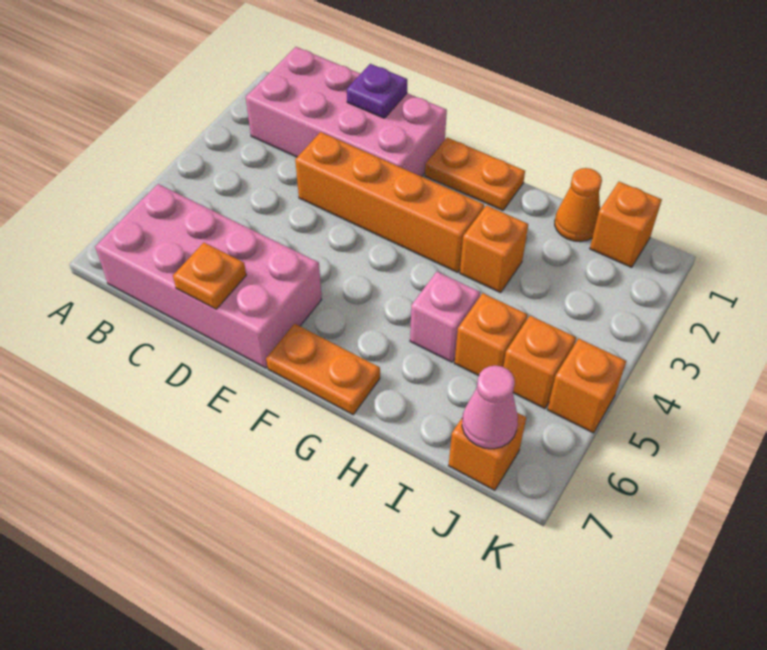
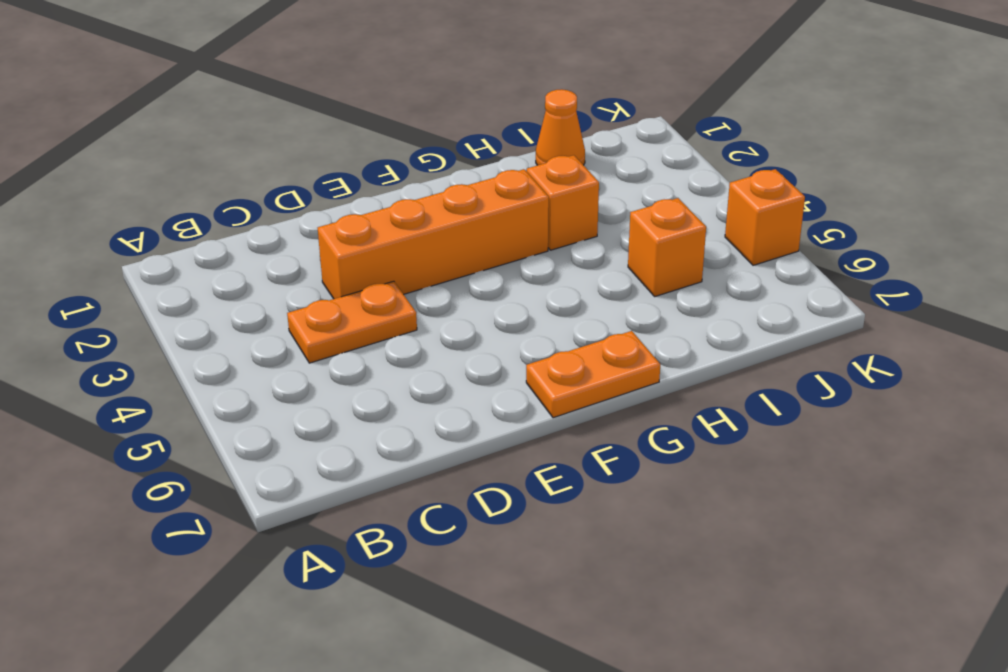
orange 1x2 plate [287,281,417,363] -> orange 1x2 plate moved to [425,138,525,210]
none -> pink 2x4 brick [246,47,447,177]
none -> pink 2x4 brick [95,184,322,368]
none -> pink 1x1 brick [410,272,480,362]

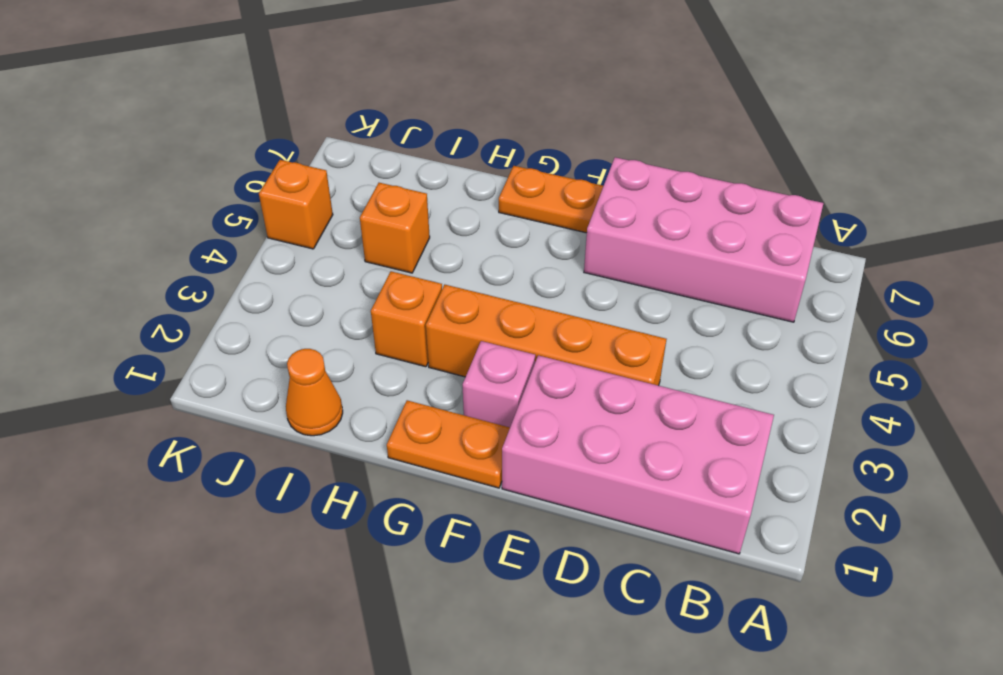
pink 1x1 brick [463,341,535,427] -> pink 1x1 brick moved to [410,272,480,362]
none -> orange 1x1 brick [590,182,662,267]
none -> orange 1x1 brick [503,316,576,409]
none -> orange 1x1 brick [449,413,526,490]

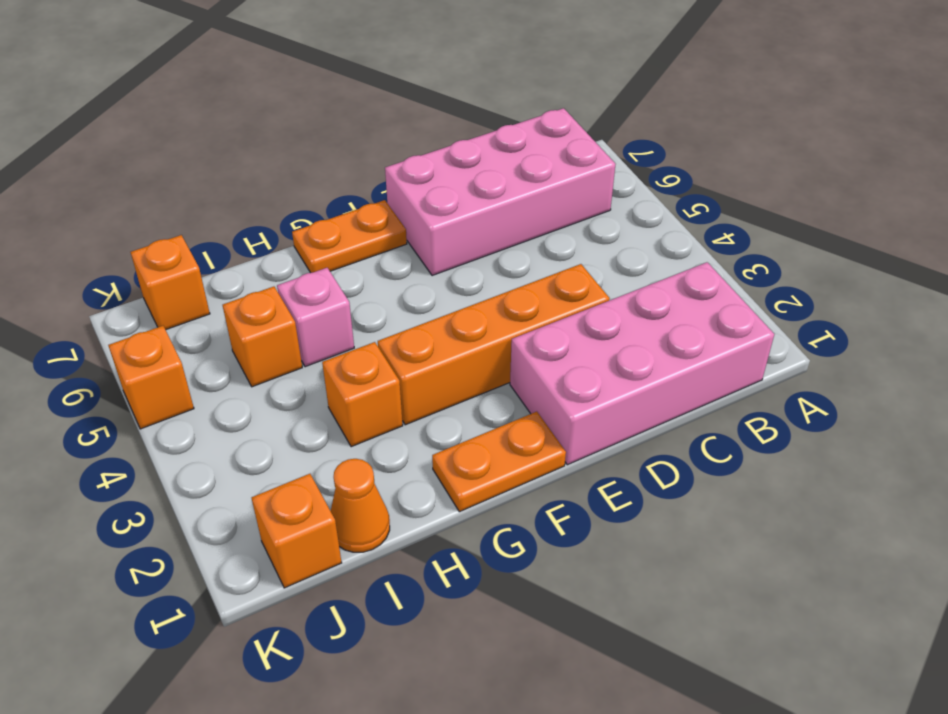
none -> orange 1x1 brick [503,316,576,409]
none -> purple 1x1 plate [347,64,407,118]
none -> orange 1x1 plate [173,243,246,309]

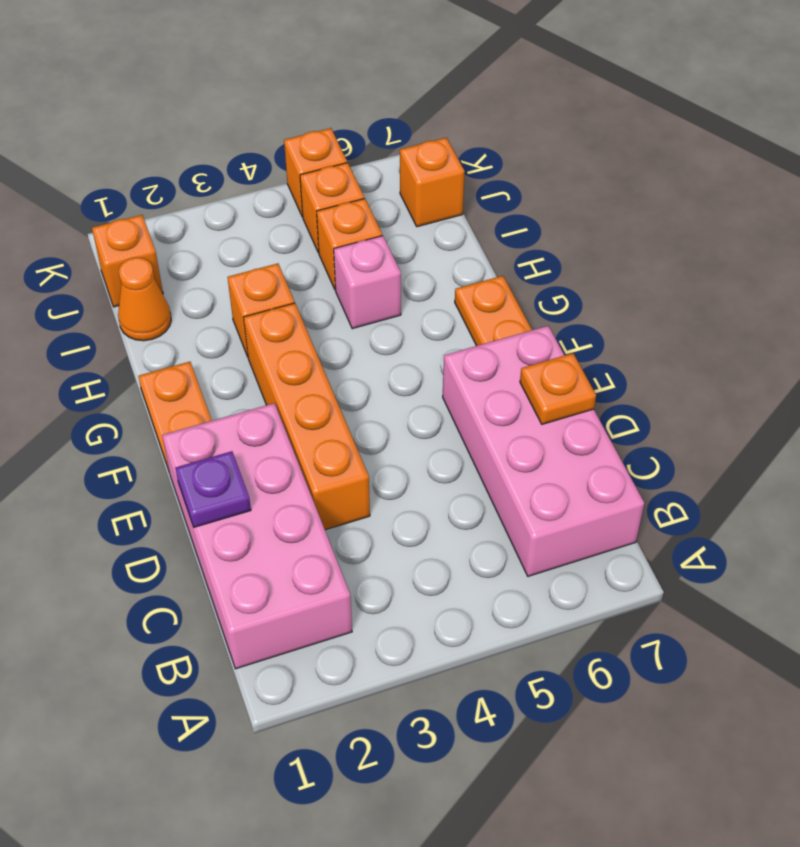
none -> pink 1x1 cone [462,366,518,449]

